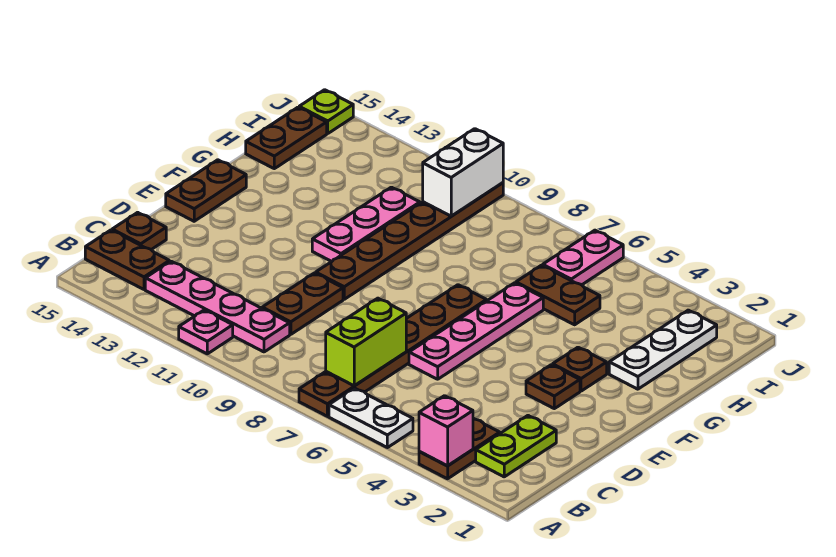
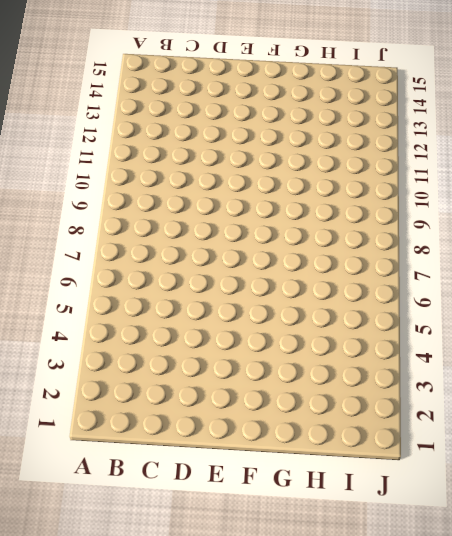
none -> brown 1x2 plate [419,418,500,479]
none -> white 1x2 plate [329,388,413,448]
none -> brown 1x6 plate [299,285,487,416]

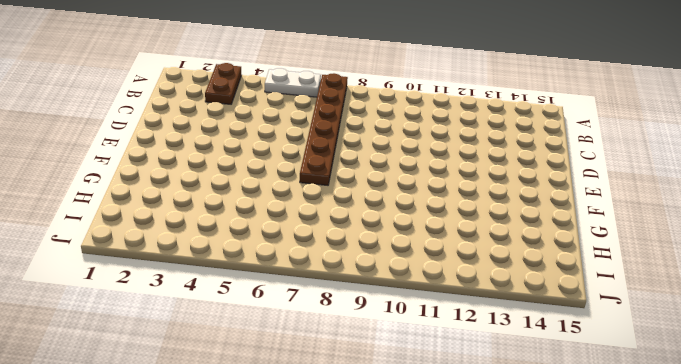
none -> pink 1x1 plate [179,310,233,354]
none -> lime 1x2 plate [476,416,556,477]
none -> pink 1x4 plate [145,261,290,352]

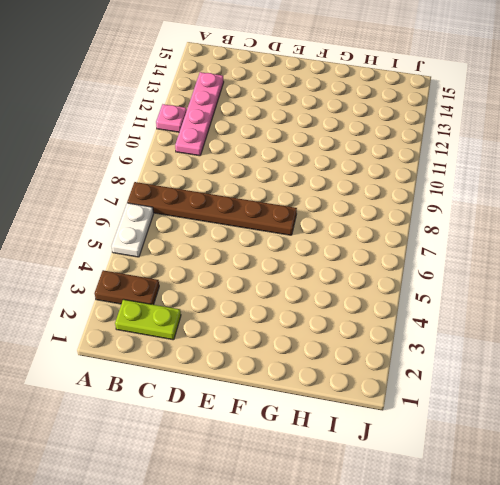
none -> brown 1x2 plate [85,230,169,289]
none -> brown 1x2 plate [262,273,343,334]
none -> brown 1x1 plate [112,212,166,250]

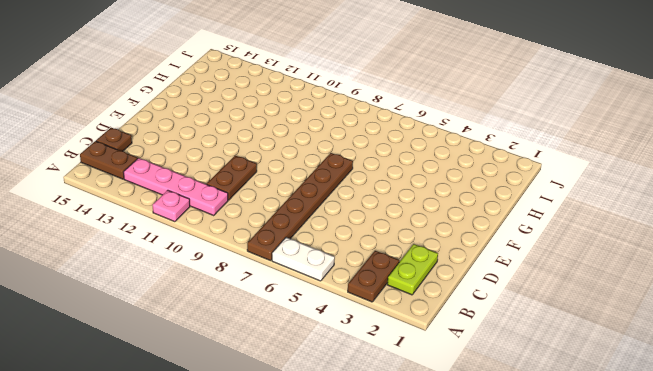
none -> pink 1x4 plate [409,283,543,379]
none -> brown 1x1 plate [526,365,580,409]
none -> brown 1x6 plate [316,183,503,299]

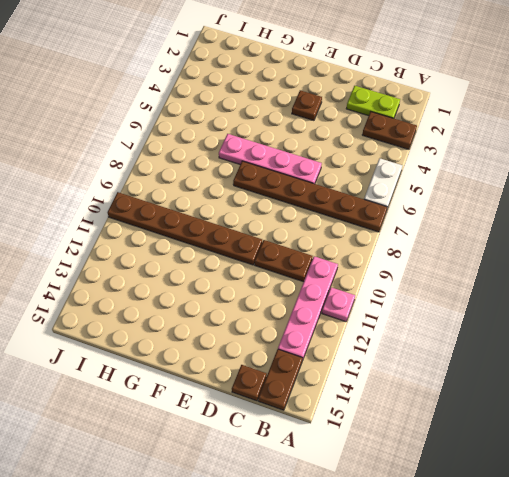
none -> brown 1x2 plate [166,160,246,221]
none -> brown 1x1 plate [553,347,607,391]
none -> pink 1x3 plate [312,187,420,261]

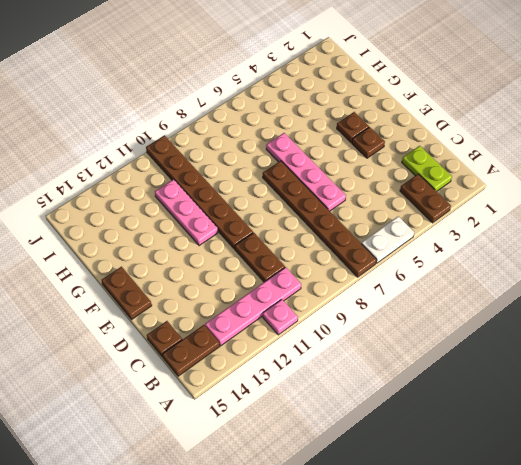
none -> white 1x3 plate [609,310,717,389]
none -> brown 1x2 plate [516,265,600,325]
none -> brown 1x2 plate [246,107,327,169]

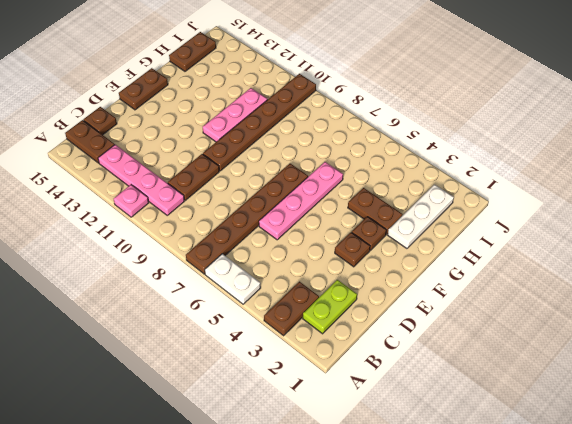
brown 1x2 plate [348,188,403,234] -> brown 1x2 plate moved to [516,265,600,325]
none -> pink 1x2 plate [543,230,623,285]
none -> lime 1x1 plate [299,90,353,133]
none -> pink 1x1 brick [419,396,473,466]

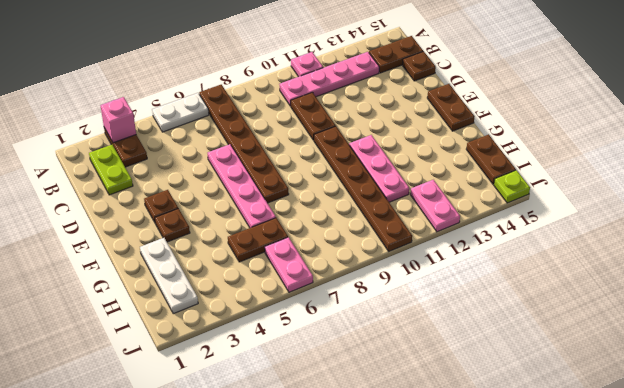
pink 1x2 plate [411,180,460,232] -> none
none -> lime 1x2 brick [326,298,406,386]
none -> white 1x2 brick [423,129,503,216]

